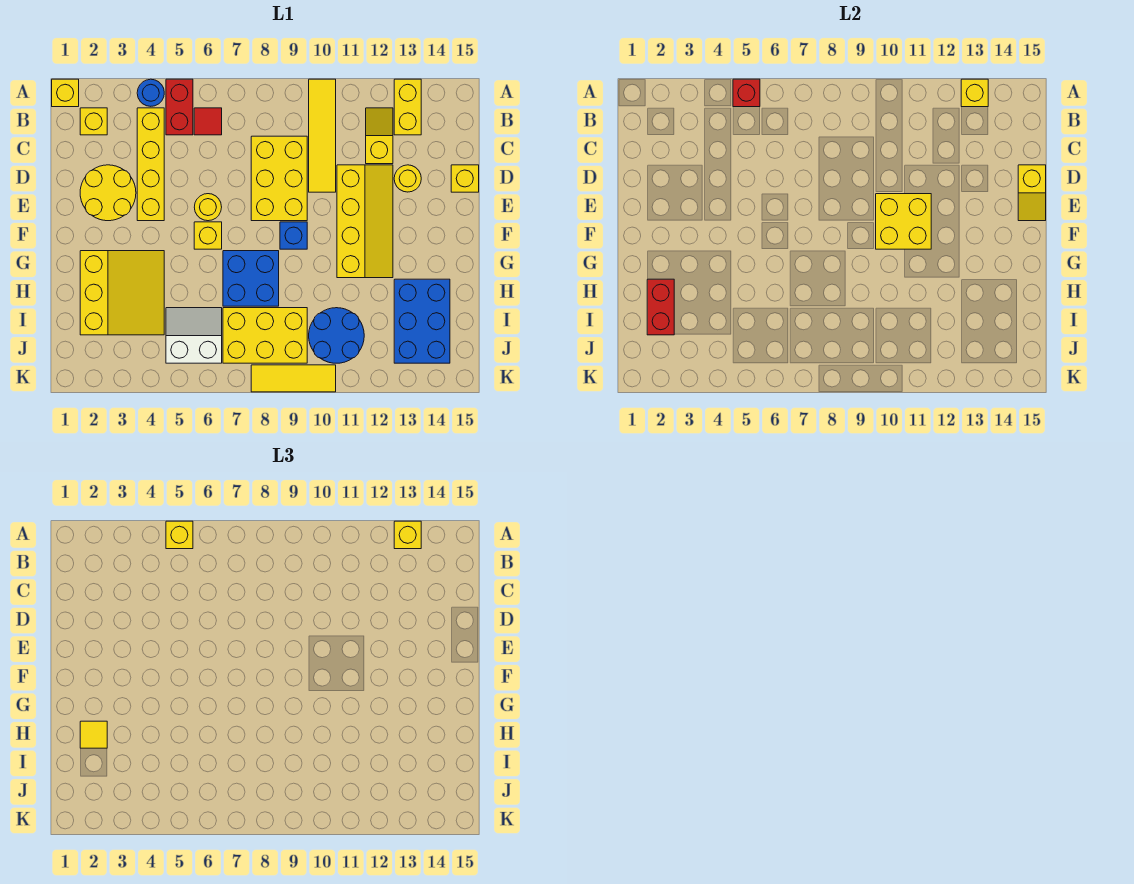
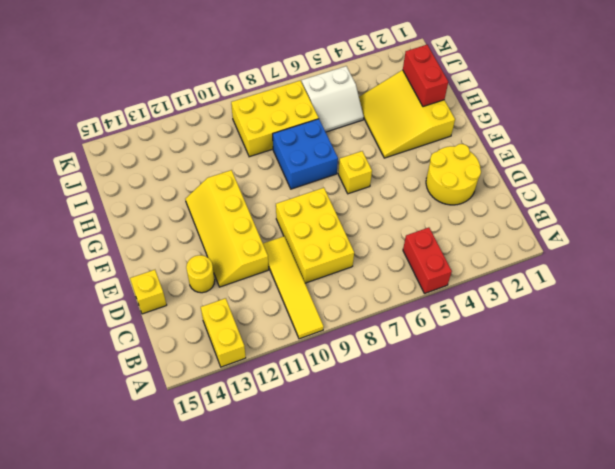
none -> yellow 1x1 brick [52,79,79,107]
none -> blue 1x1 round brick [137,79,164,106]
none -> yellow 1x1 brick [80,108,107,135]
none -> yellow 1x4 brick [137,108,164,221]

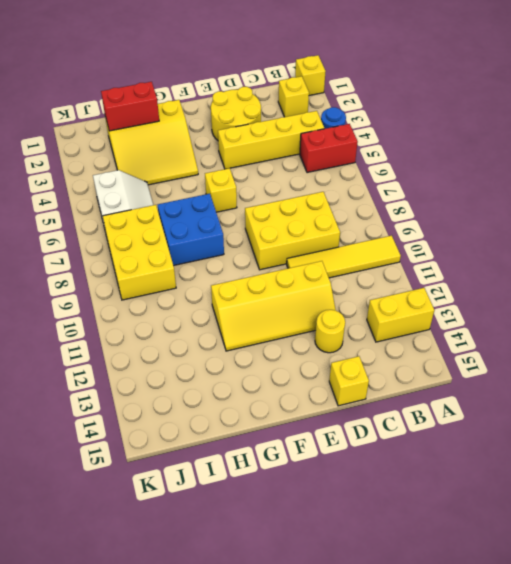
none -> red 1x1 tile [194,108,222,135]
none -> yellow 1x2 slope [366,108,393,164]
none -> yellow 1x1 round brick [194,194,222,221]
none -> blue 1x1 brick [280,222,307,249]

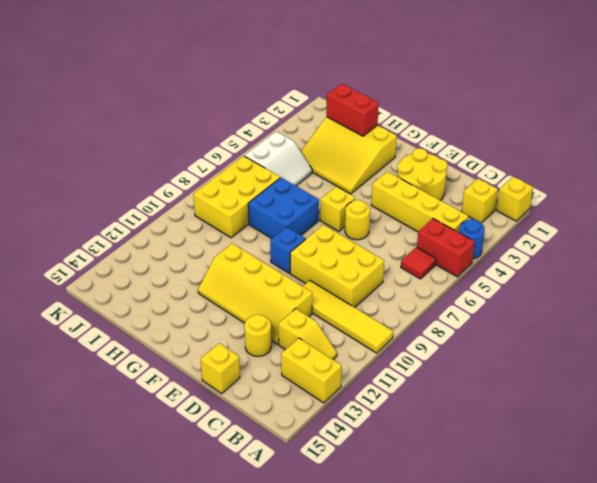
none -> blue 2x3 brick [394,279,450,363]
none -> blue 2x2 round brick [309,308,364,363]
none -> yellow 1x3 tile [251,365,336,392]
none -> red 1x1 brick [733,79,760,107]

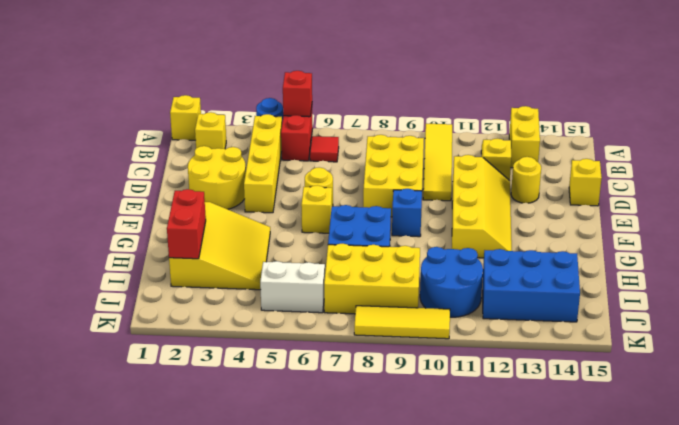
blue 2x3 brick [483,249,580,322] -> blue 2x3 brick turned to [394,279,450,363]
none -> yellow 1x1 brick [961,79,988,107]
none -> yellow 1x2 slope [1018,165,1046,221]
none -> yellow 2x2 brick [876,194,931,249]
none -> yellow 1x1 brick [166,521,193,549]

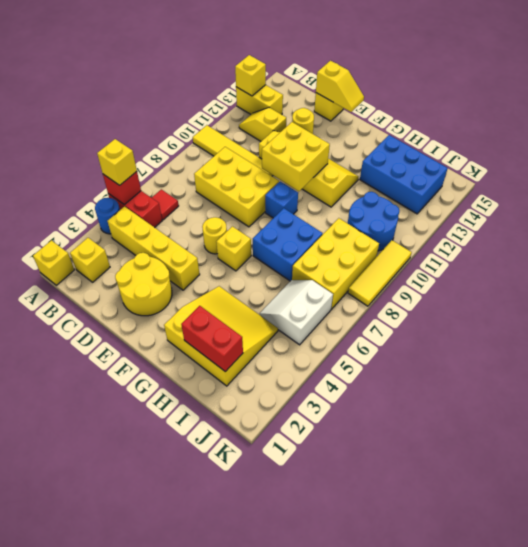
none -> yellow 1x1 brick [394,521,421,549]
none -> yellow 1x1 tile [80,721,107,748]

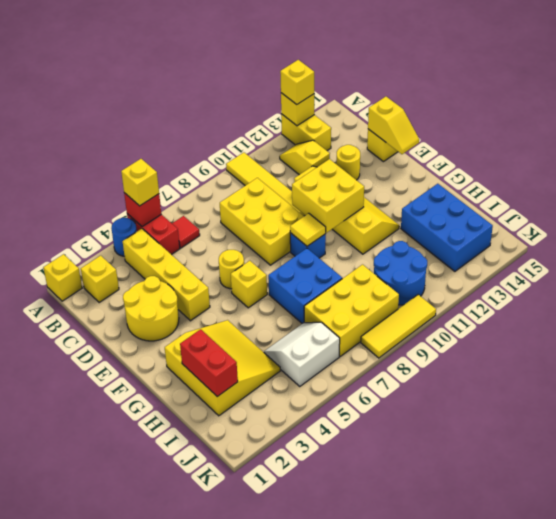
yellow 1x1 tile [290,213,326,246] -> yellow 1x1 tile moved to [80,721,107,748]

